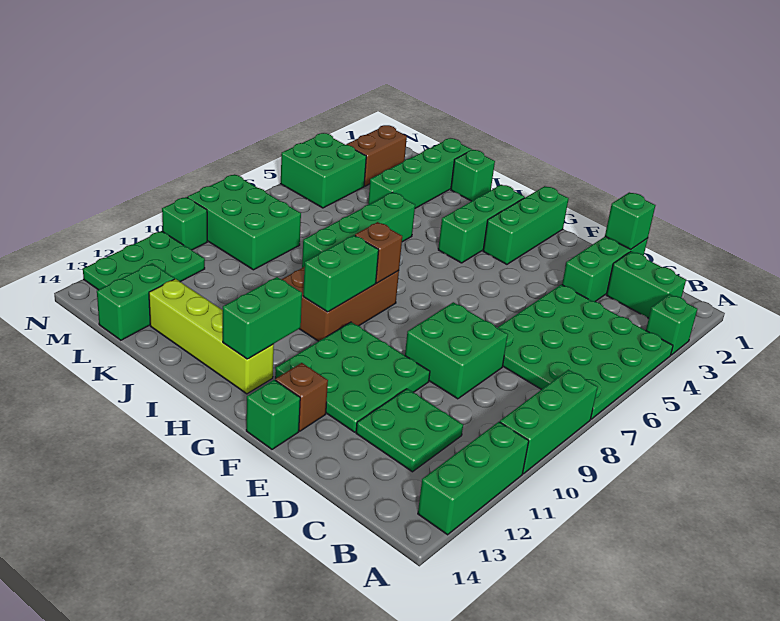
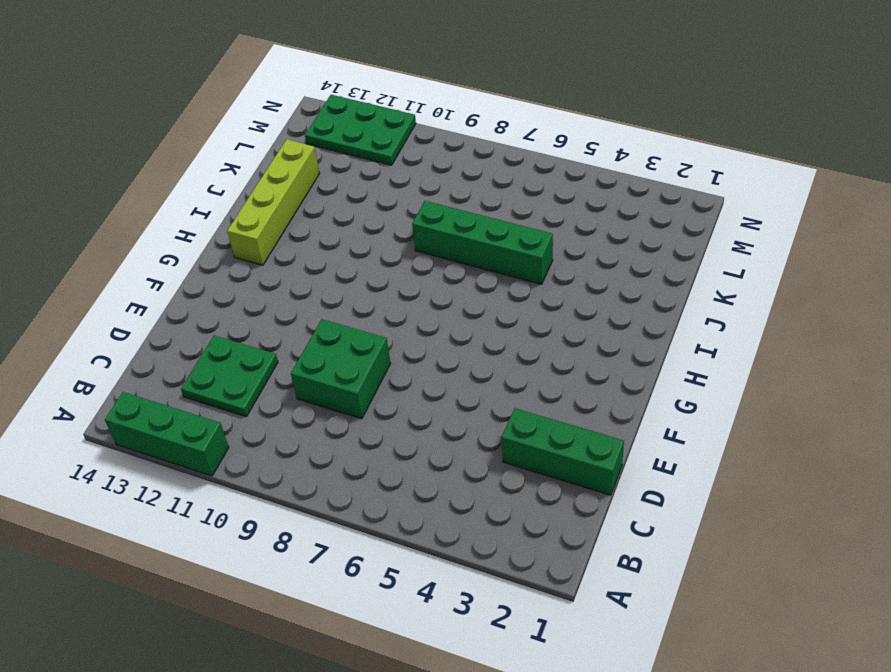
none -> green 1x1 brick [646,294,697,355]
none -> green 4x4 plate [497,284,673,419]
none -> green 1x3 brick [500,370,598,474]

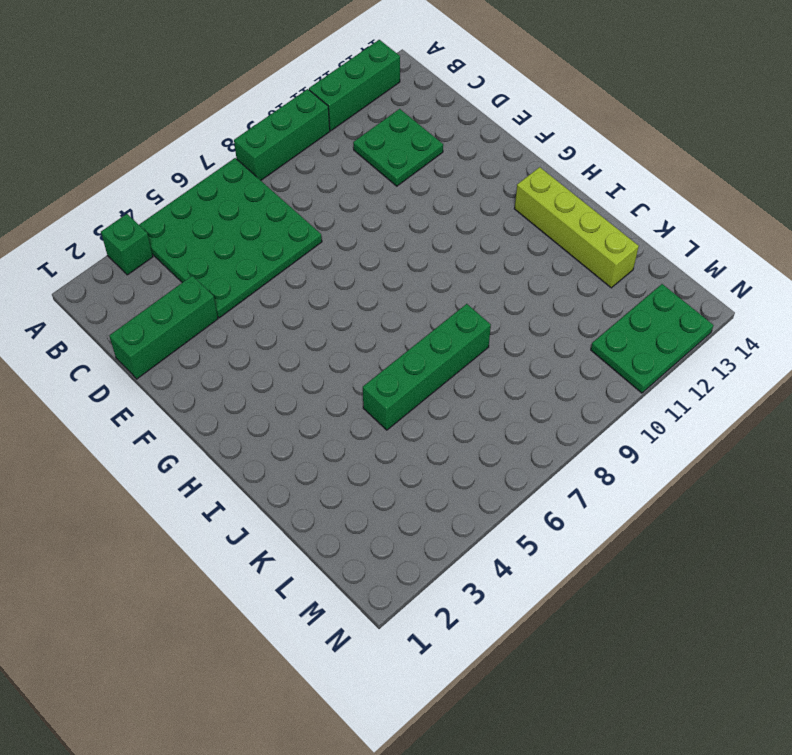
none -> green 1x2 brick [607,251,686,318]
none -> green 2x2 brick [405,302,508,399]
none -> green 3x3 plate [275,322,430,432]

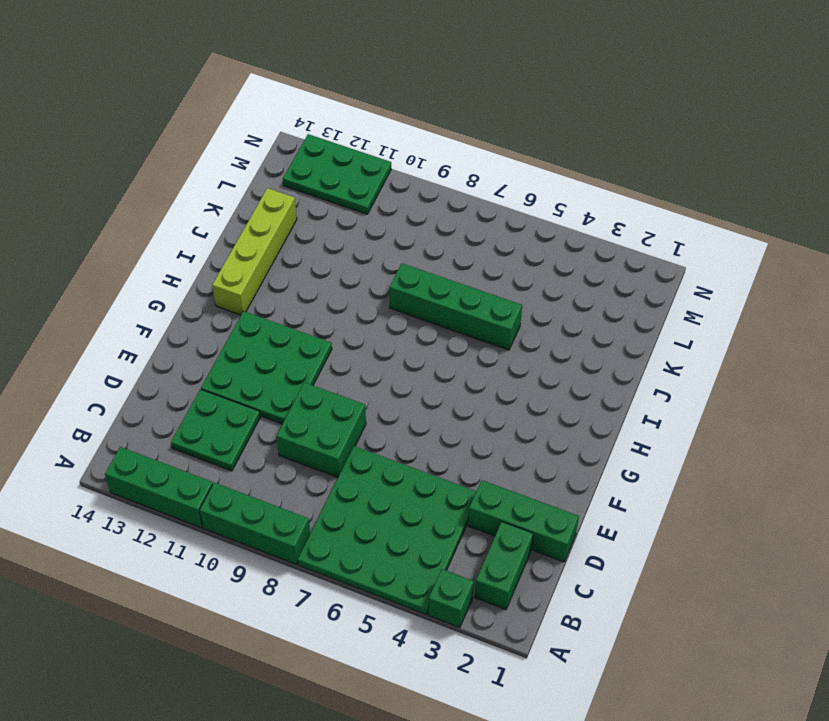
none -> brown 1x1 brick [275,363,328,431]
none -> green 1x1 brick [246,380,300,449]
none -> green 1x3 brick [483,186,569,264]

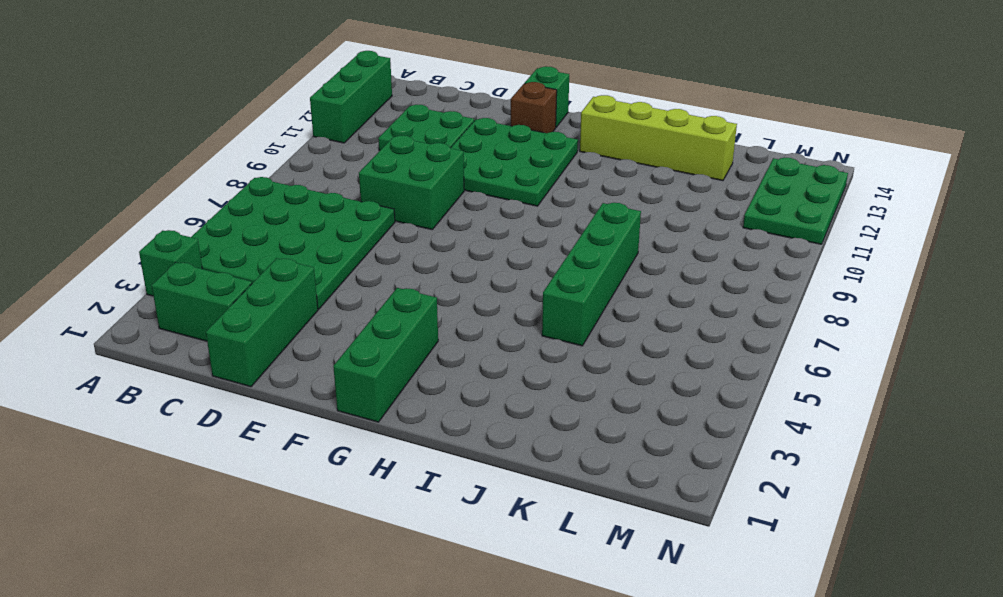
none -> green 1x3 brick [500,370,598,474]
none -> green 1x3 brick [438,185,525,263]
none -> brown 2x3 brick [282,267,399,341]

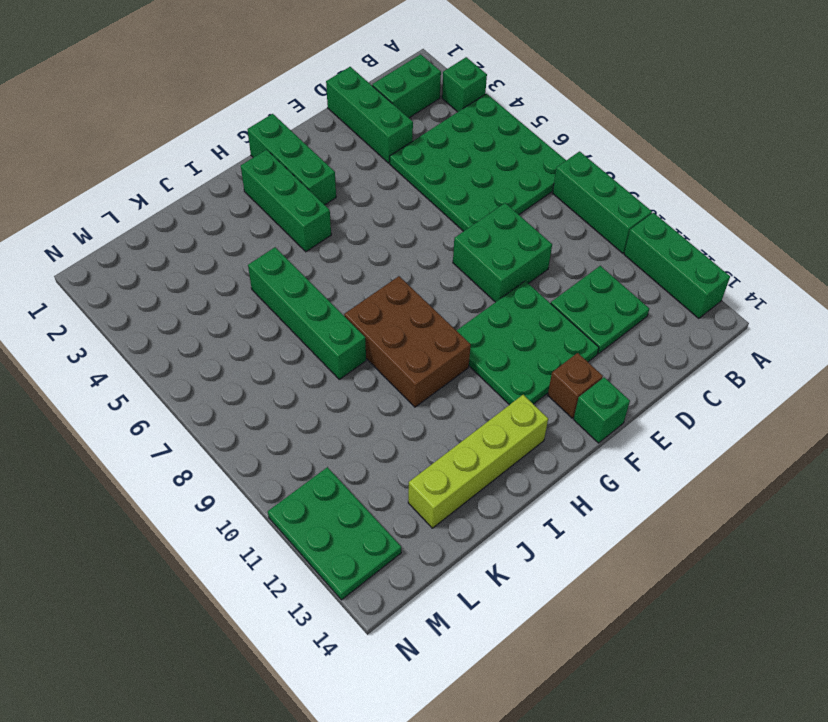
none -> green 1x1 brick [451,150,495,201]
none -> green 1x4 brick [368,138,472,208]
none -> green 2x3 brick [187,174,301,270]

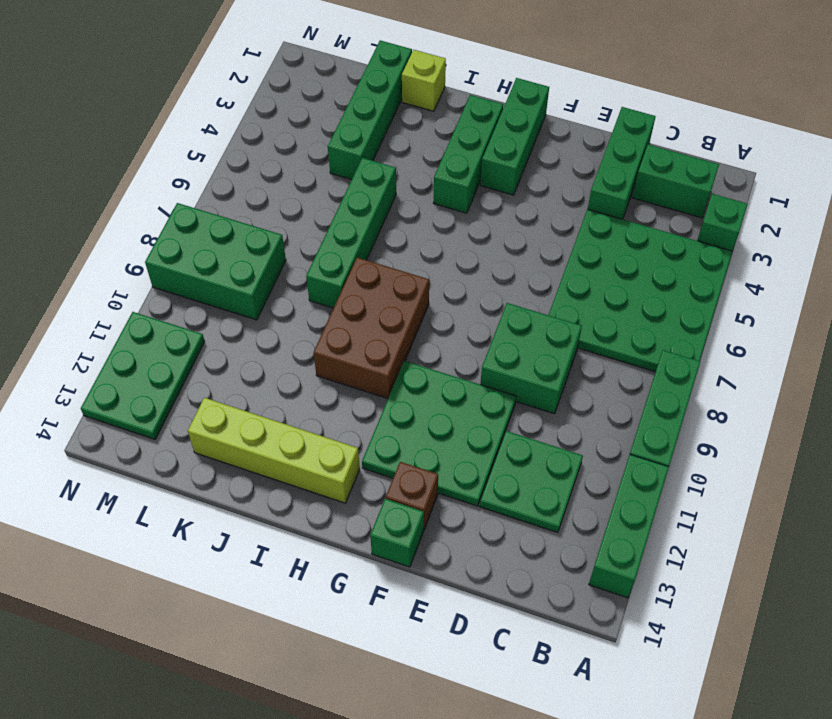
lime 1x1 brick [402,50,446,111] -> green 1x1 brick [451,150,495,201]
none -> green 1x2 brick [97,263,174,340]
none -> brown 1x2 brick [346,125,407,186]
none -> green 2x2 brick [281,133,366,208]

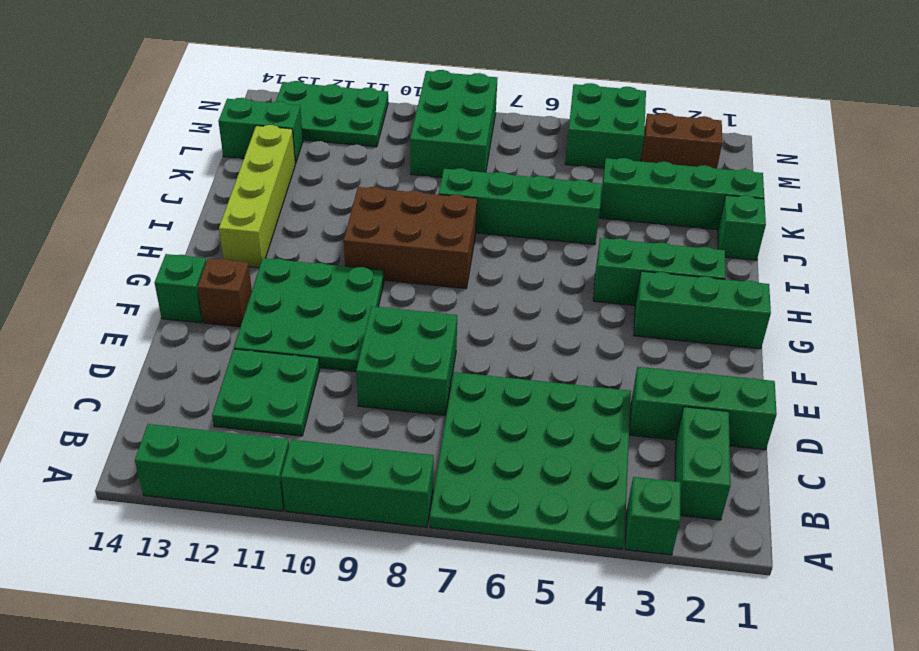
none -> green 1x1 brick [162,197,207,250]
none -> green 1x1 brick [605,192,655,249]
none -> brown 1x1 brick [355,222,402,283]

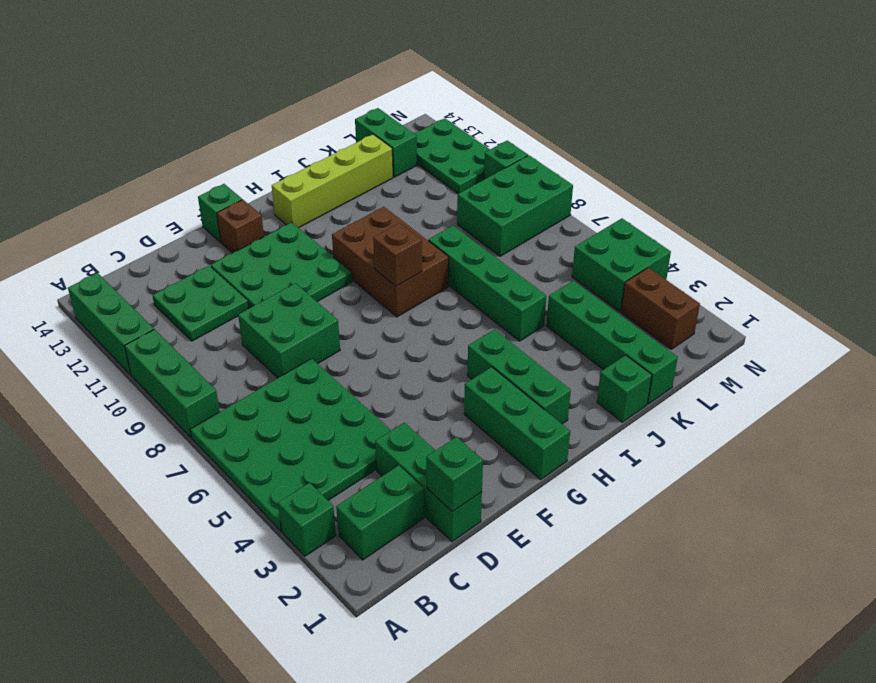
none -> green 1x2 brick [303,235,379,312]
none -> green 1x2 brick [223,277,302,359]

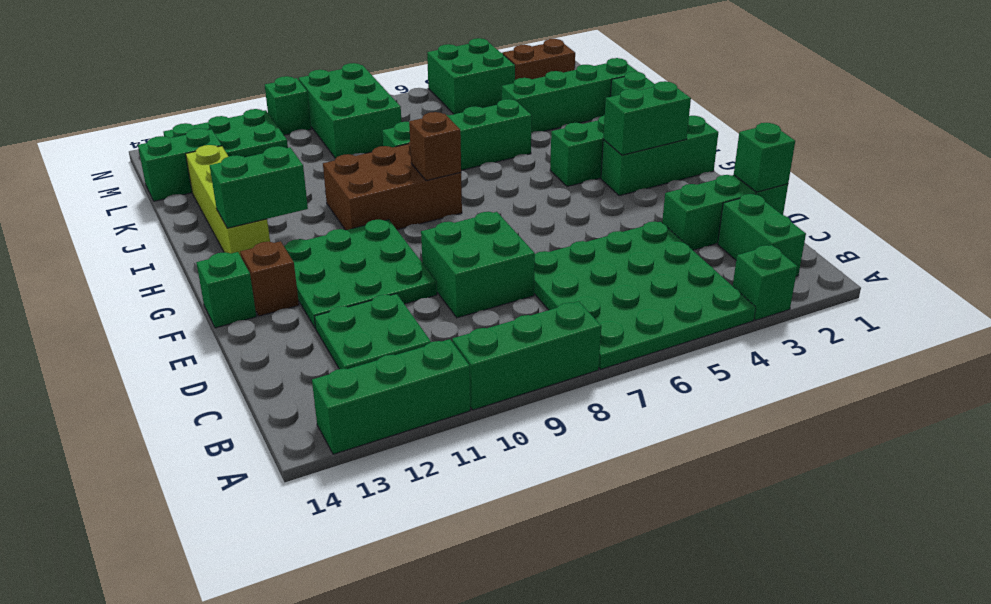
green 1x2 brick [603,81,691,155] -> green 1x2 brick moved to [303,235,379,312]

